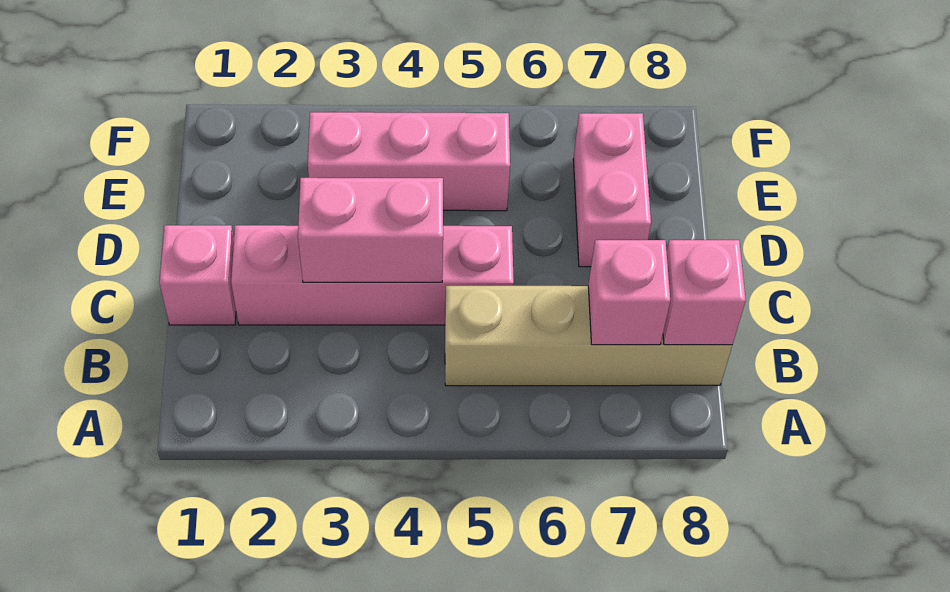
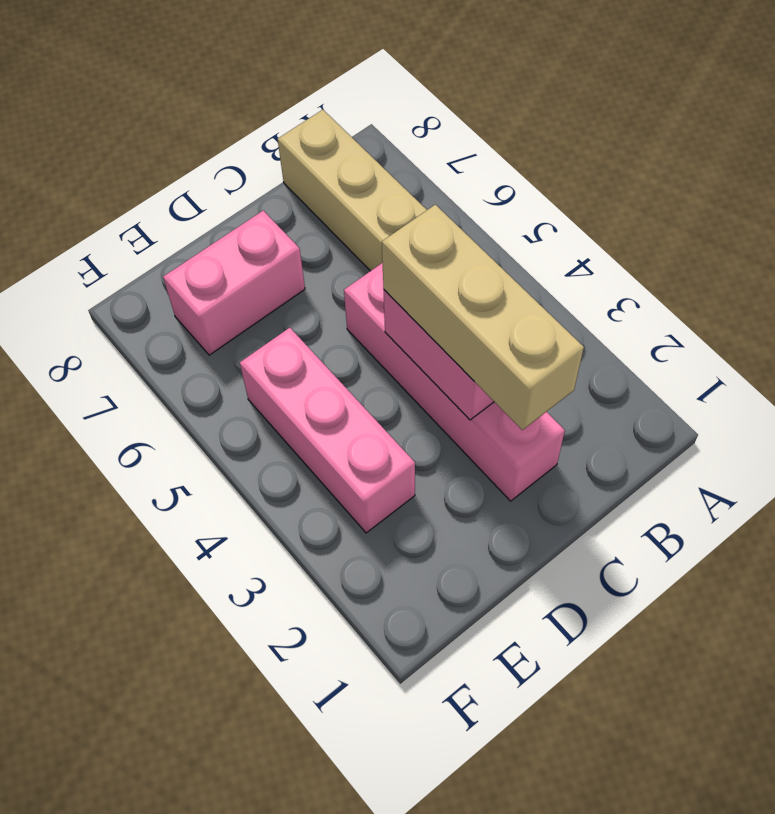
tan 1x3 brick [382,205,584,430] -> none
none -> pink 1x1 brick [159,225,236,325]
none -> pink 1x1 brick [588,240,670,345]

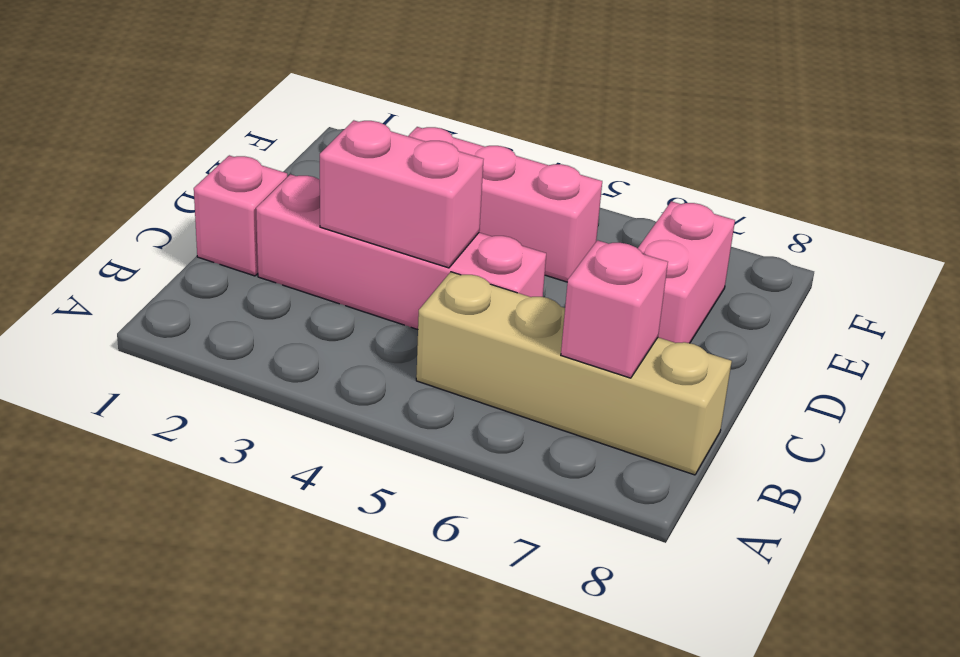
none -> pink 1x1 brick [663,240,746,345]

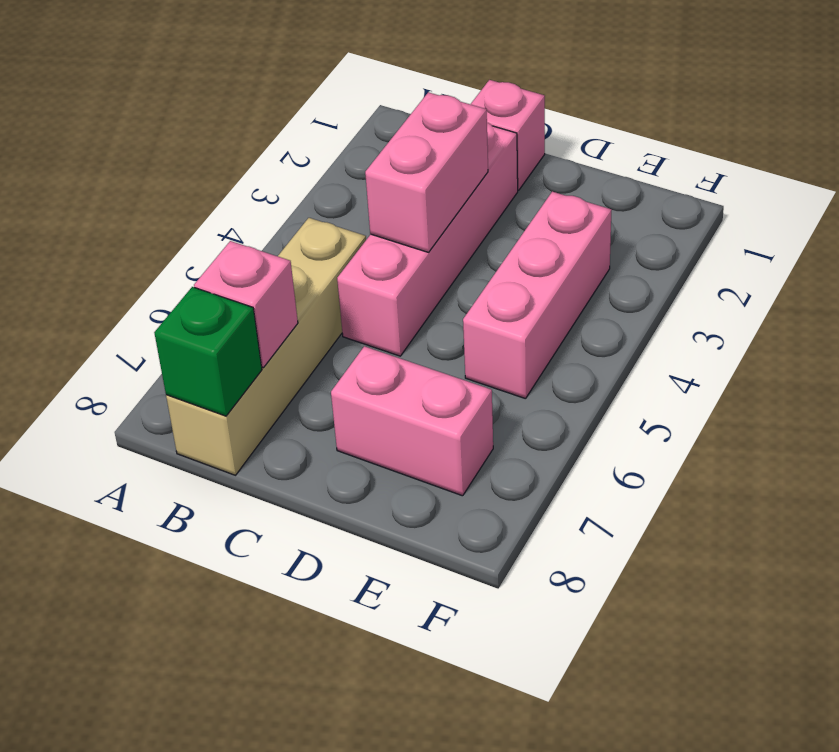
green 1x1 brick [154,287,262,416] -> pink 1x1 brick [663,240,746,345]

